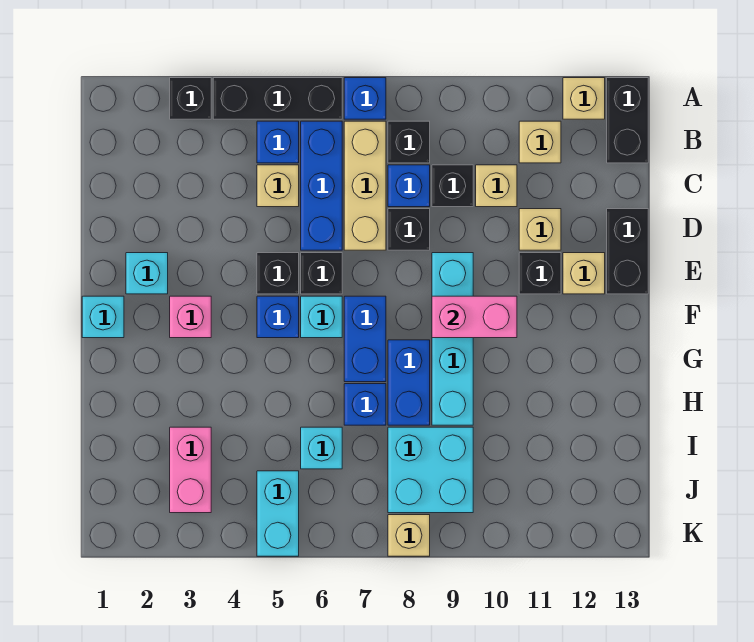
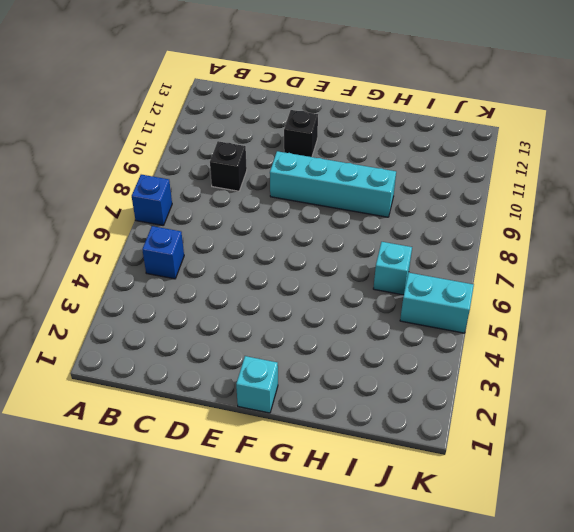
none -> black 1x1 brick [170,78,211,119]
none -> black 1x3 brick [213,78,342,119]
none -> tan 1x1 brick [563,78,605,119]
none -> black 1x2 brick [607,78,648,163]

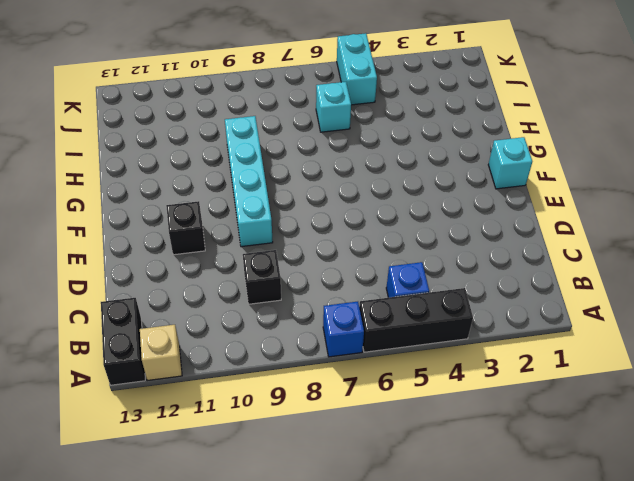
none -> black 1x1 brick [170,78,211,119]
none -> blue 1x3 brick [301,121,342,250]
none -> tan 1x3 brick [344,121,386,250]
none -> black 1x1 brick [388,121,430,163]

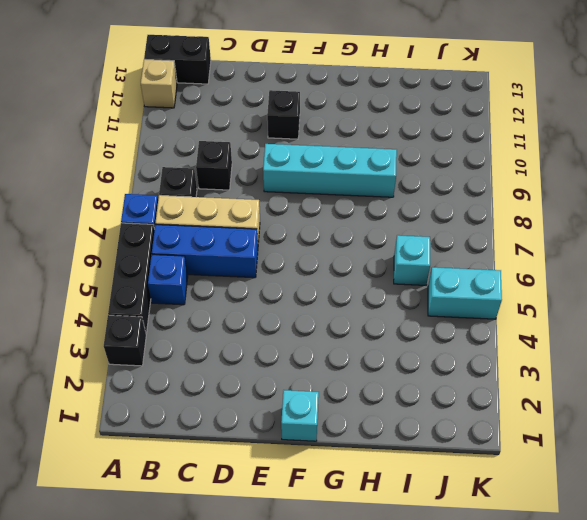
none -> tan 1x1 brick [519,121,561,163]
none -> tan 1x1 brick [257,165,299,207]
none -> blue 1x1 brick [388,165,430,207]
none -> tan 1x1 brick [476,165,517,207]

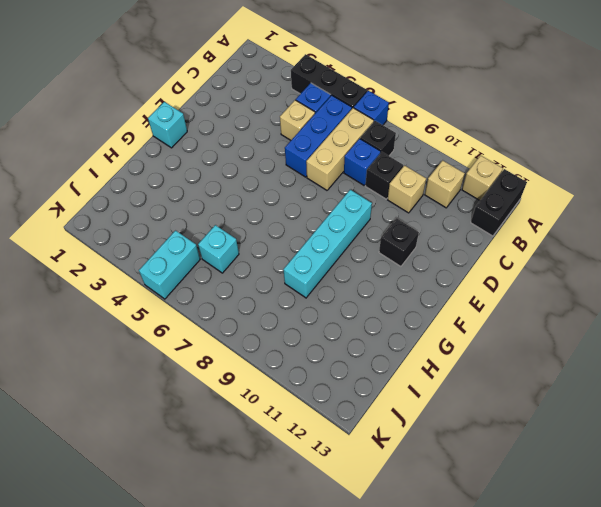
none -> black 1x1 brick [170,78,211,119]
none -> black 1x1 brick [388,209,430,250]
none -> tan 1x1 brick [519,209,561,250]
none -> black 1x2 brick [607,209,648,294]

